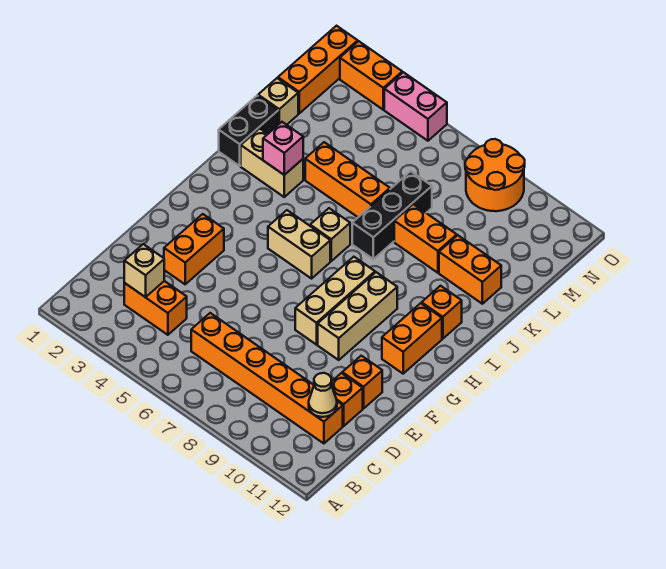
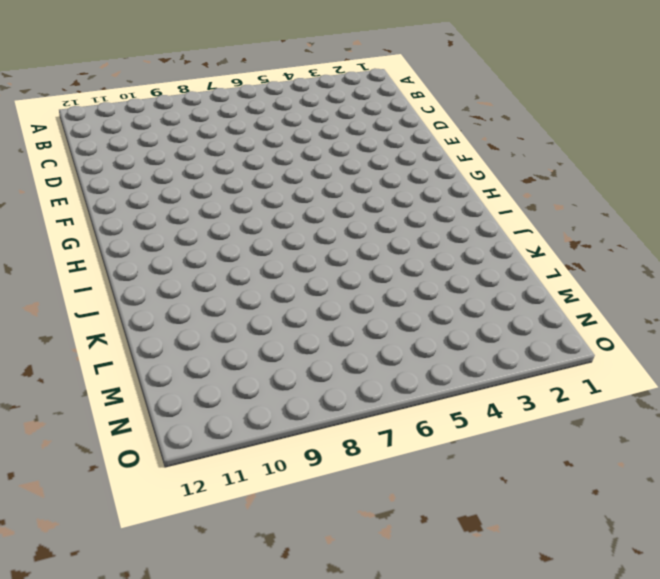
none -> orange 1x2 brick [124,281,187,335]
none -> orange 1x6 brick [191,313,343,443]
none -> orange 1x1 brick [332,373,363,426]

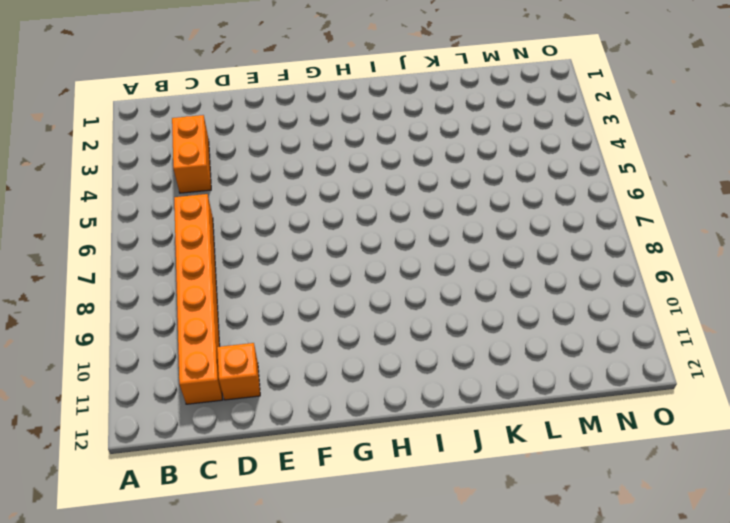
none -> orange 1x2 brick [164,214,224,284]
none -> orange 1x1 brick [342,356,382,409]
none -> tan 1x3 brick [295,257,375,345]

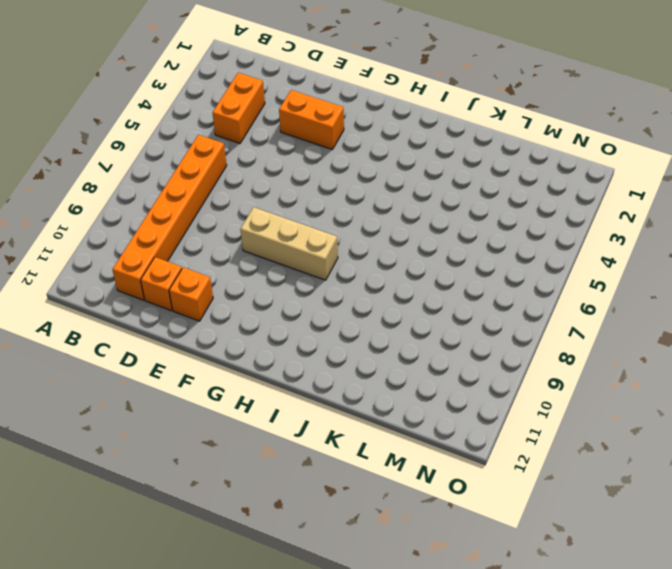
none -> tan 1x3 brick [318,272,397,360]
none -> orange 1x2 brick [382,303,442,374]
none -> tan 1x2 brick [268,210,330,279]

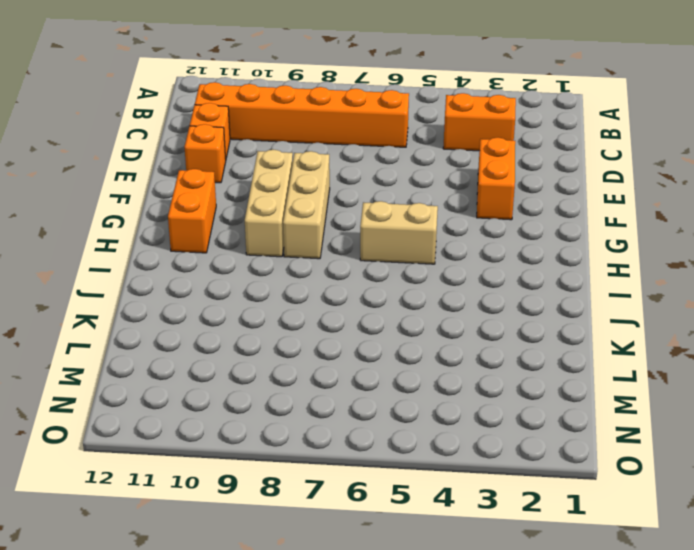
none -> tan 1x1 brick [310,208,350,261]
none -> orange 1x1 brick [422,286,462,339]
none -> black 1x2 brick [219,96,278,166]

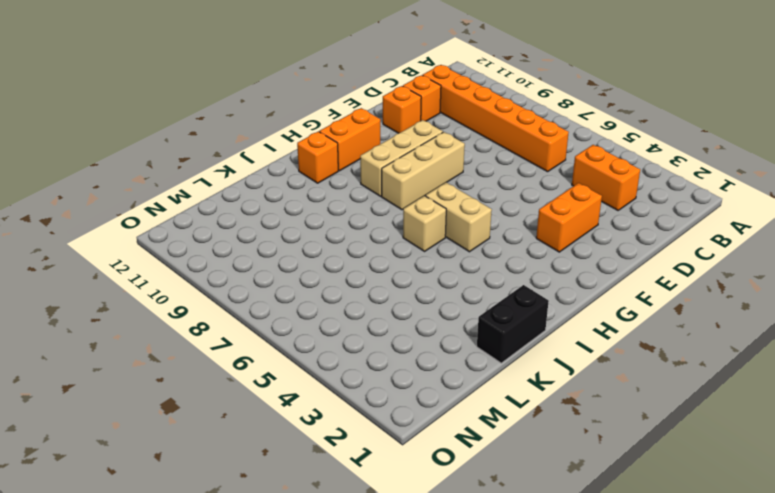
none -> tan 1x2 brick [241,129,303,197]
none -> black 1x3 brick [352,171,432,259]
none -> orange 1x3 brick [305,142,390,217]

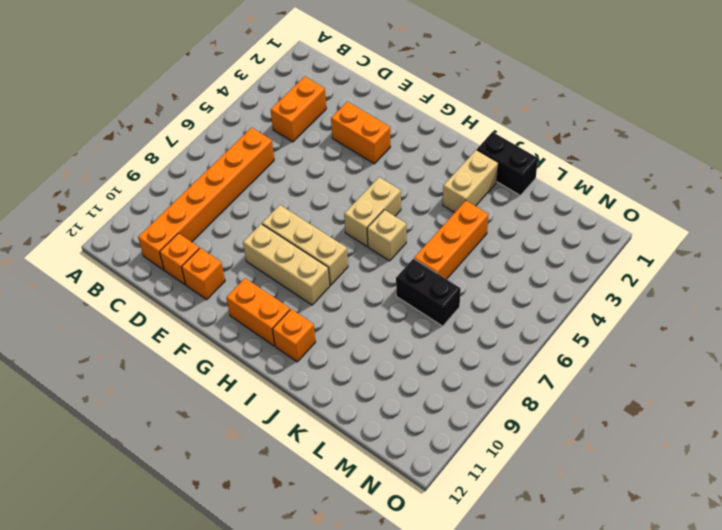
black 1x2 brick [396,259,461,326] -> black 1x3 brick [352,171,432,259]
none -> orange 1x2 brick [394,204,457,273]
none -> orange 1x2 brick [439,235,501,304]
none -> tan 1x1 brick [258,78,298,125]

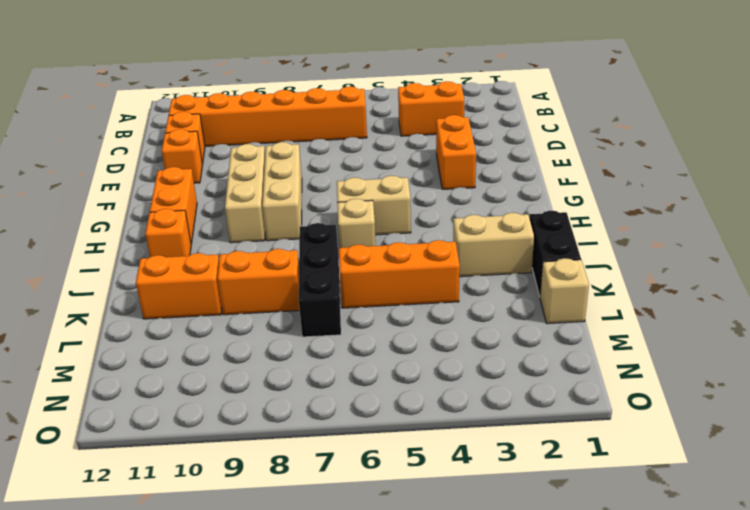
none -> orange 1x3 brick [278,26,358,114]
none -> orange 2x2 round brick [465,139,525,211]
none -> orange 1x2 brick [340,41,402,110]

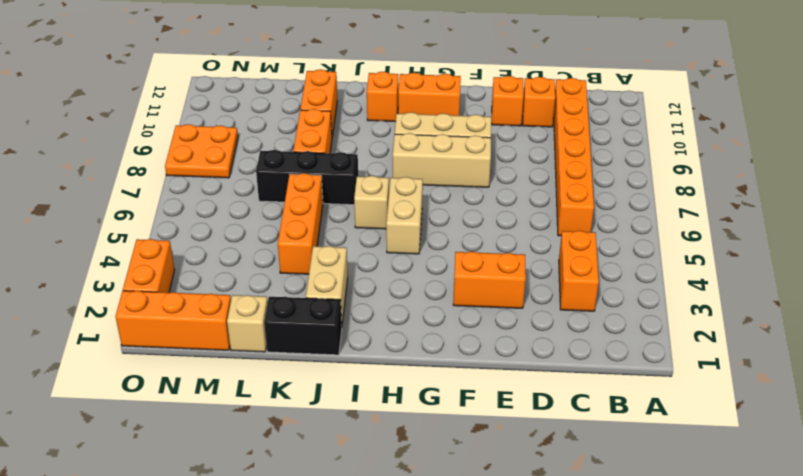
orange 2x2 plate [165,124,238,178] -> orange 2x2 round brick [465,139,525,211]
none -> pink 1x2 brick [384,72,447,141]
none -> tan 1x1 brick [124,244,164,297]
none -> tan 1x1 cone [309,373,337,417]

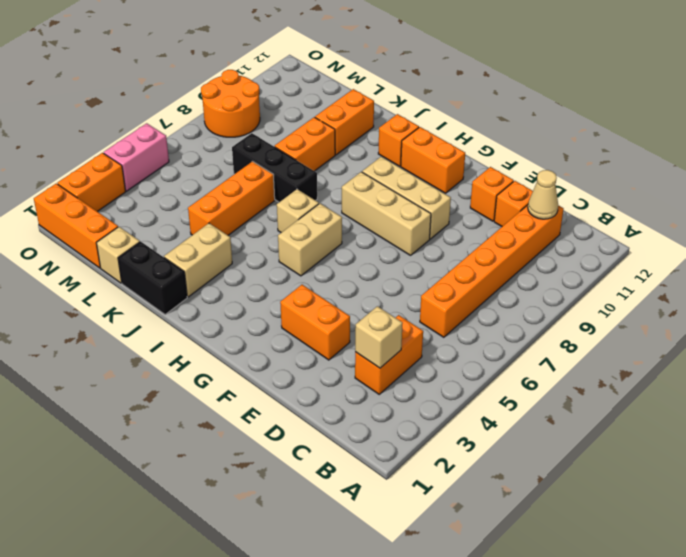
none -> pink 1x1 brick [263,122,303,175]

